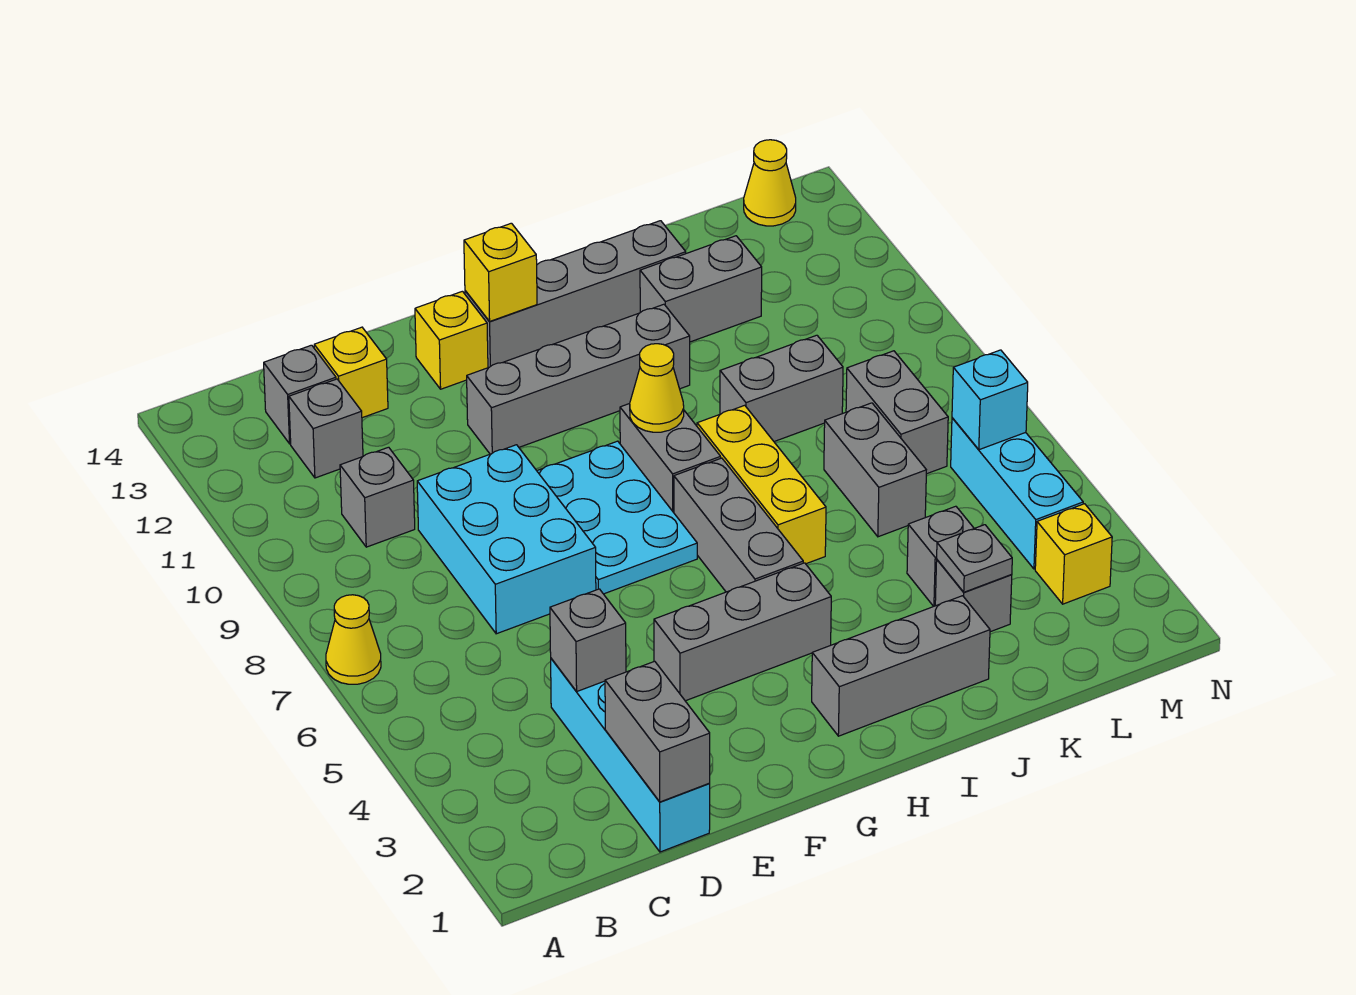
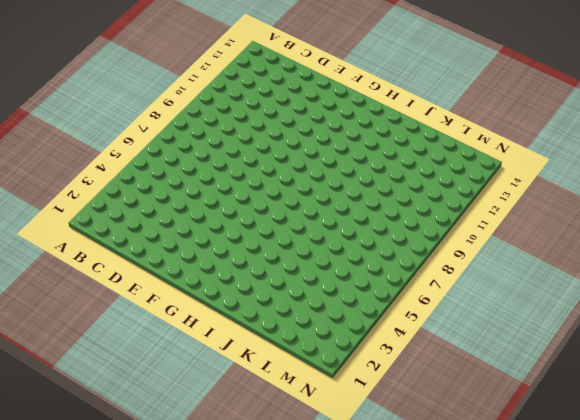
none -> yellow 1x1 cone [326,595,381,684]
none -> grey 1x1 brick [340,447,415,547]
none -> grey 1x1 brick [289,379,363,478]
none -> grey 1x1 brick [264,345,336,444]

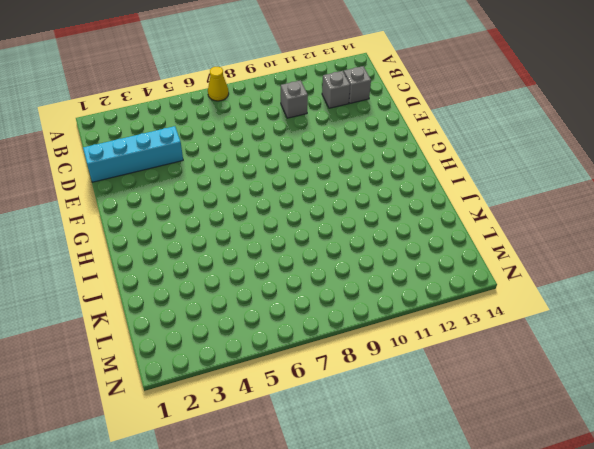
none -> cyan 2x3 brick [417,445,596,634]
none -> yellow 1x1 brick [314,327,388,418]
none -> grey 1x3 brick [654,563,831,701]
none -> cyan 2x3 plate [537,441,697,594]

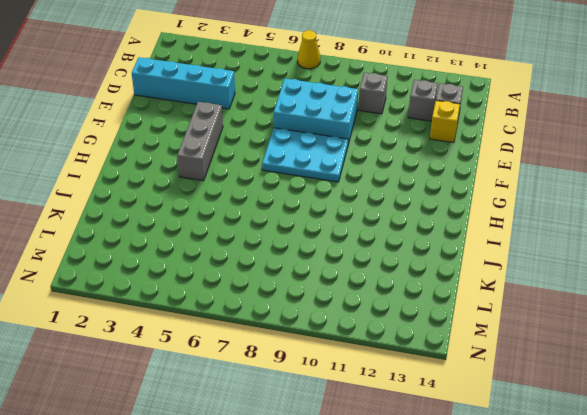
none -> grey 1x4 brick [467,304,690,454]
none -> yellow 1x1 brick [415,291,488,389]
none -> grey 1x4 brick [465,221,686,368]
none -> grey 1x3 brick [812,596,990,736]

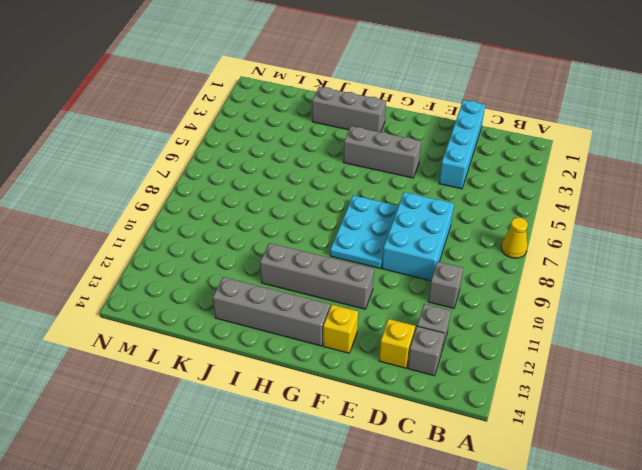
none -> grey 1x3 brick [674,458,803,592]
none -> grey 1x2 brick [620,403,721,513]
none -> yellow 1x3 brick [697,405,826,564]
none -> grey 1x2 brick [720,335,843,442]

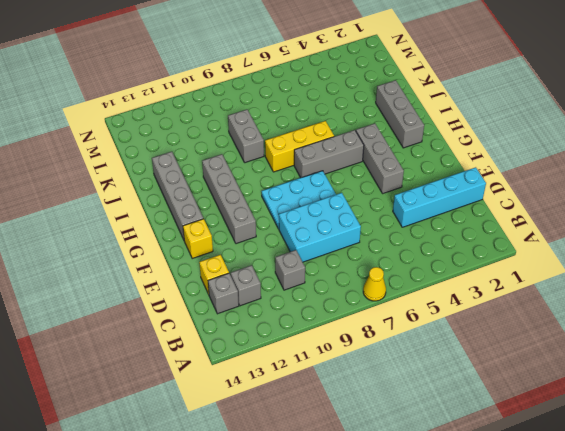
none -> grey 1x2 brick [620,403,721,513]
none -> grey 1x2 brick [640,236,762,342]
none -> grey 1x1 brick [935,560,1012,632]
none -> grey 1x1 brick [907,506,974,606]

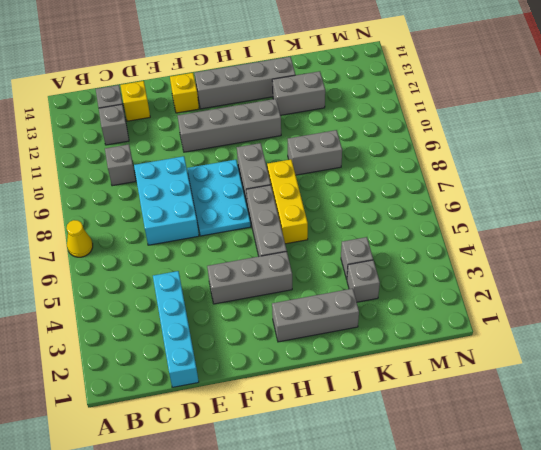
none -> grey 1x2 brick [824,403,926,537]
none -> grey 1x2 brick [846,351,948,474]
none -> yellow 1x1 brick [1035,504,1112,604]
none -> cyan 1x3 brick [951,418,1083,569]

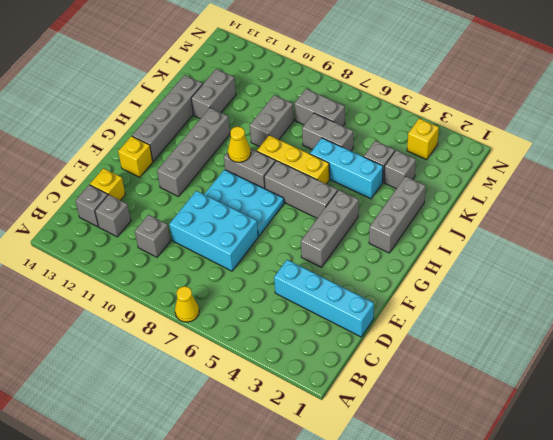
cyan 1x3 brick [310,138,383,199] -> cyan 1x3 brick moved to [951,418,1083,569]
none -> yellow 1x1 cone [744,140,796,226]
none -> grey 1x2 brick [605,661,710,802]
none -> grey 1x1 brick [550,589,626,692]
none -> yellow 1x1 brick [464,223,537,321]

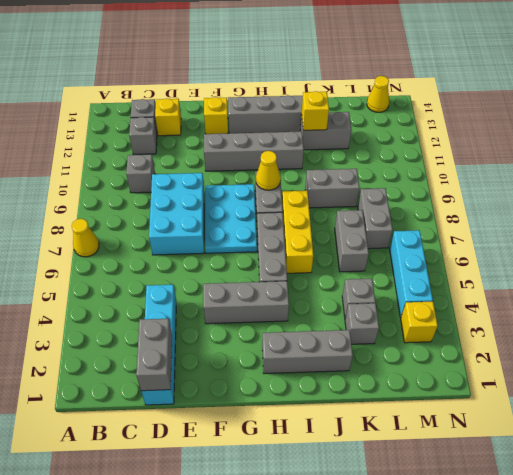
yellow 1x1 brick [302,91,329,130] -> yellow 1x1 brick moved to [464,223,537,321]
none -> grey 1x1 brick [550,589,626,692]
none -> grey 1x1 plate [937,525,1012,592]
none -> cyan 1x1 brick [952,350,1028,450]

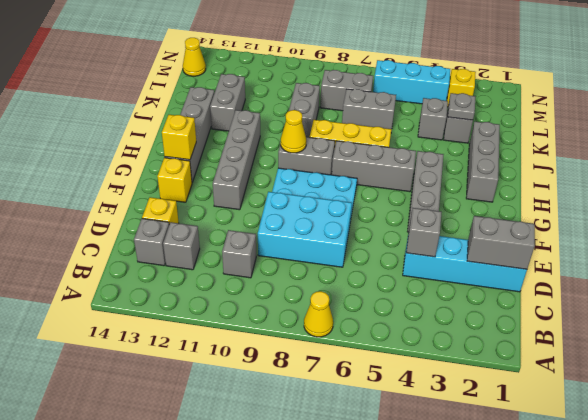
none -> cyan 1x1 brick [952,350,1028,450]

